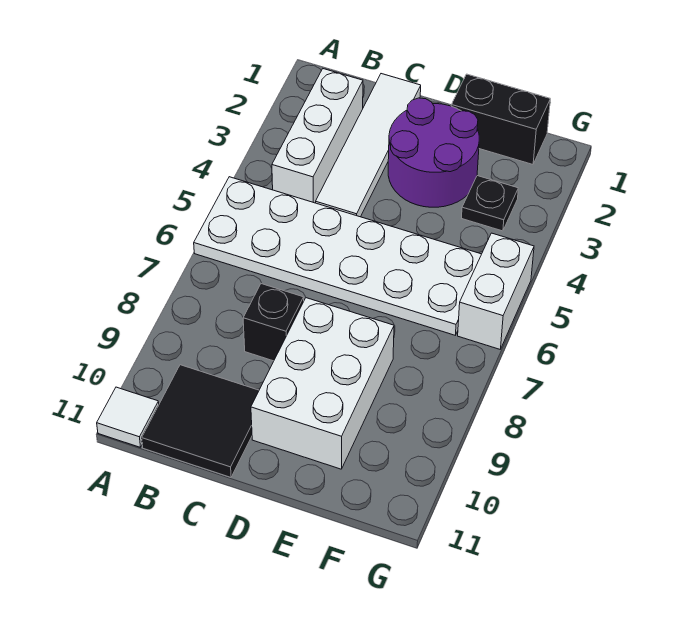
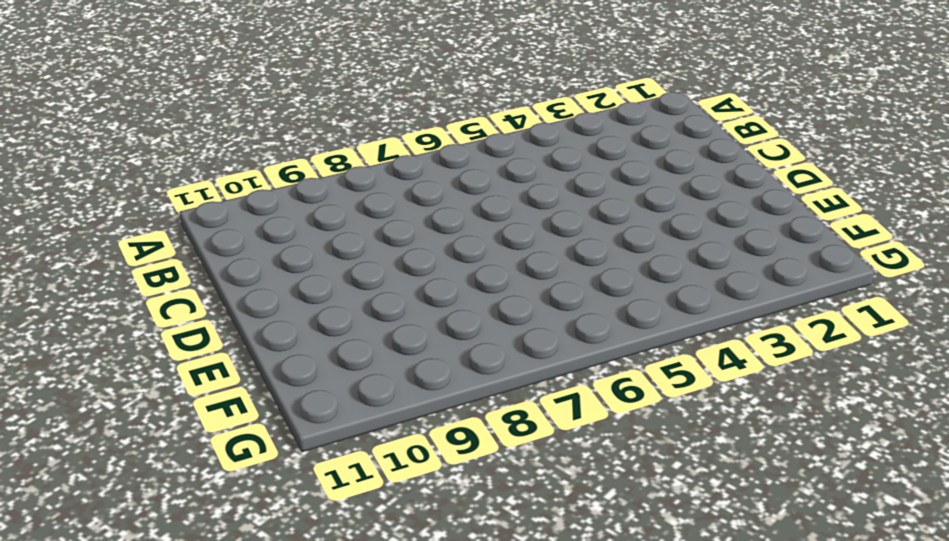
none -> white 2x6 plate [194,177,481,335]
none -> white 1x1 tile [97,387,159,447]

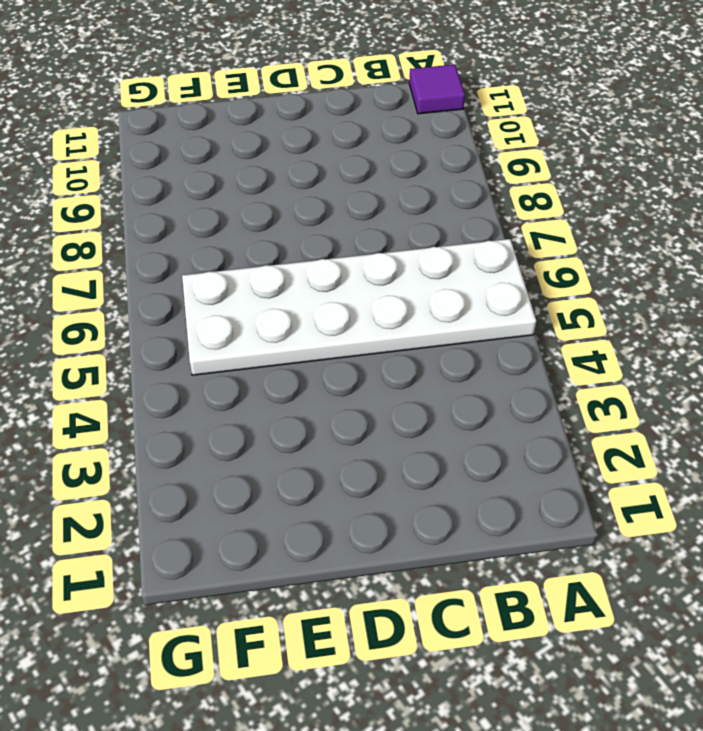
purple 1x1 tile [409,65,465,114] -> white 1x1 tile [97,387,159,447]
none -> white 1x3 brick [272,69,363,203]
none -> black 2x2 tile [142,365,259,477]

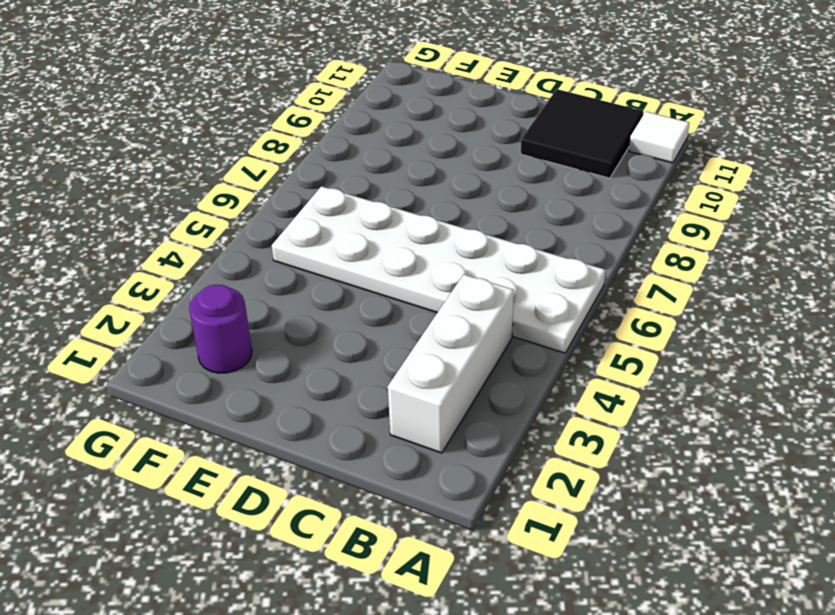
purple 1x1 round brick [189,285,252,373] -> none
none -> white 1x4 tile [316,74,421,217]
none -> black 1x1 brick [243,284,304,361]

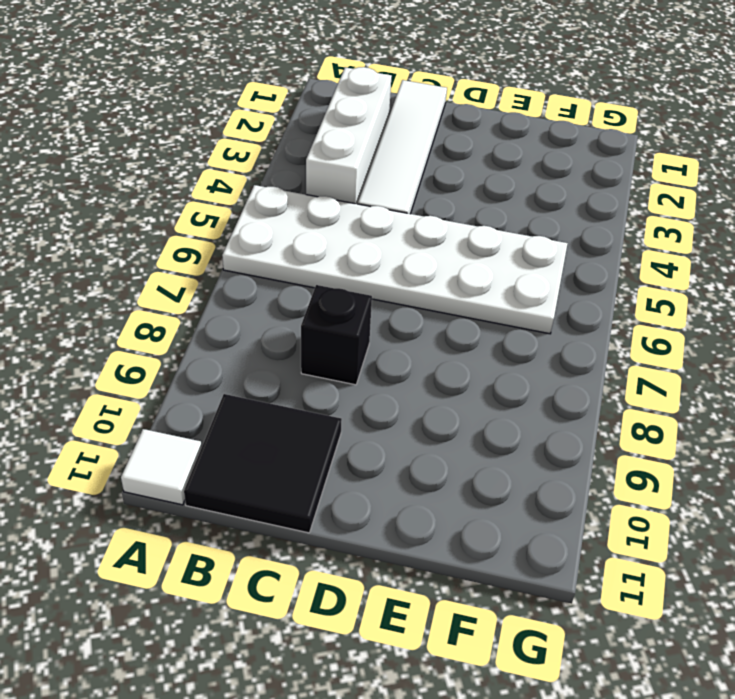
none -> purple 2x2 round brick [388,98,479,207]
none -> white 2x3 brick [251,298,394,469]

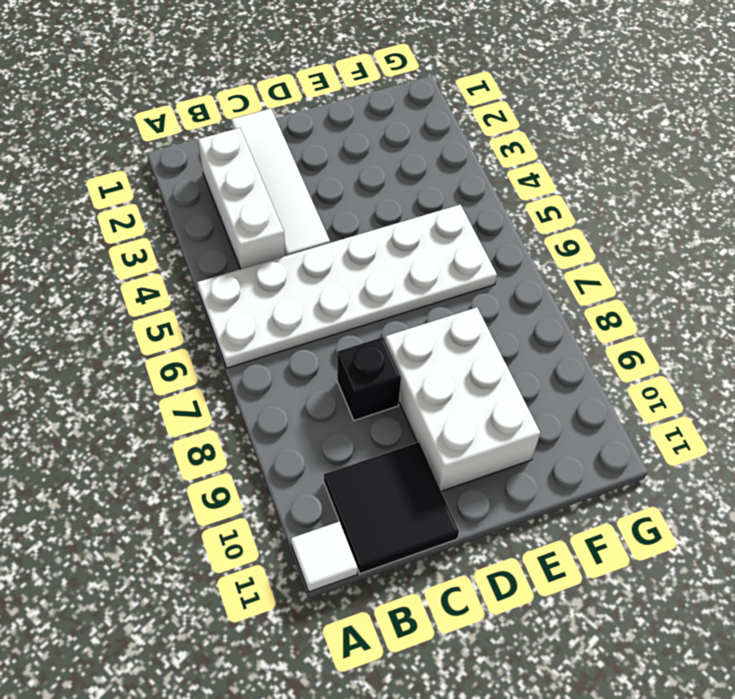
none -> purple 2x2 round brick [388,98,479,207]
none -> black 1x2 brick [451,74,550,164]

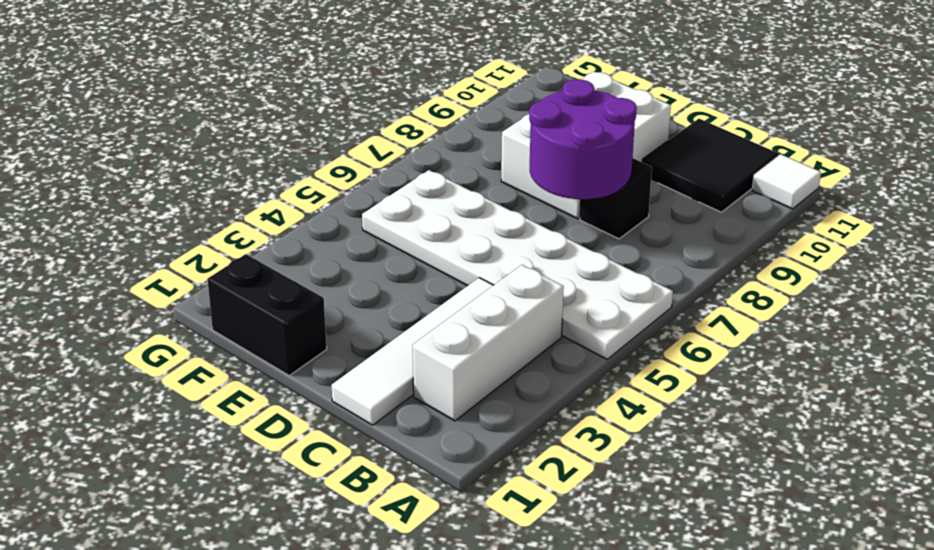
purple 2x2 round brick [529,79,637,199] -> purple 2x2 round brick moved to [388,98,479,207]
none -> black 1x1 plate [462,176,518,231]
none -> white 1x2 brick [458,233,534,349]

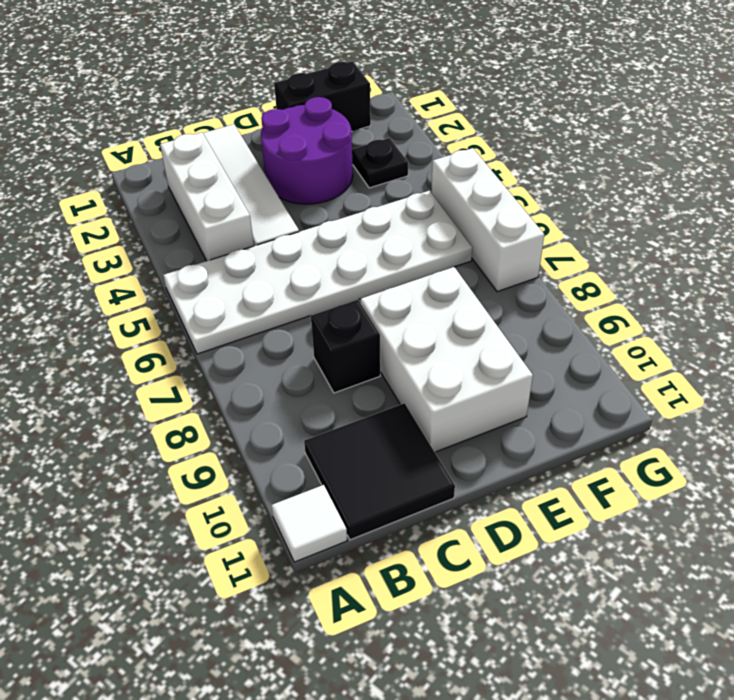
white 1x3 brick [431,148,544,292] -> white 1x2 brick [458,233,534,349]

